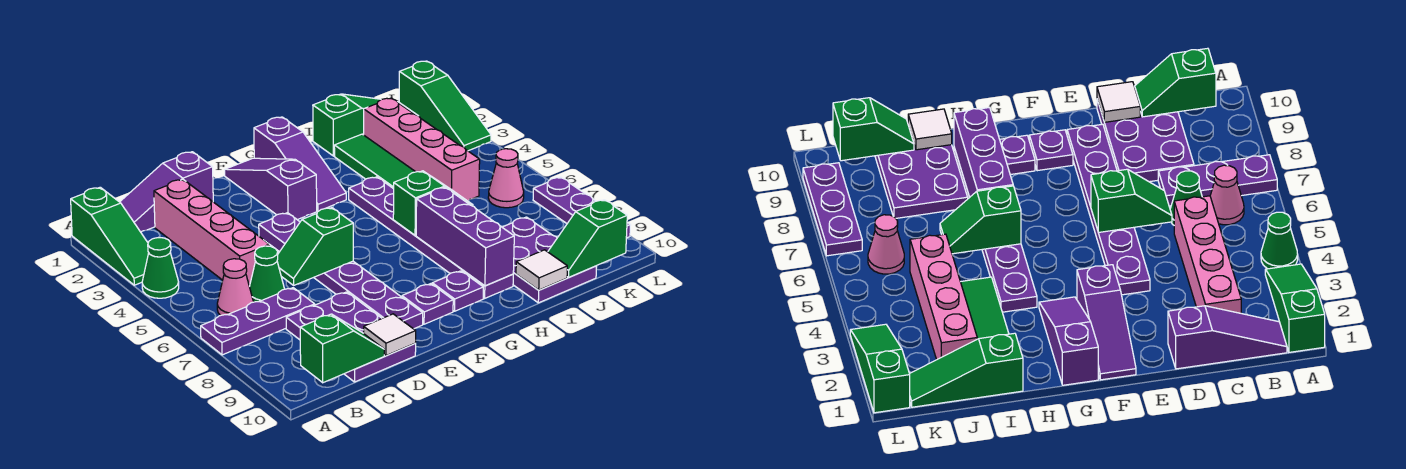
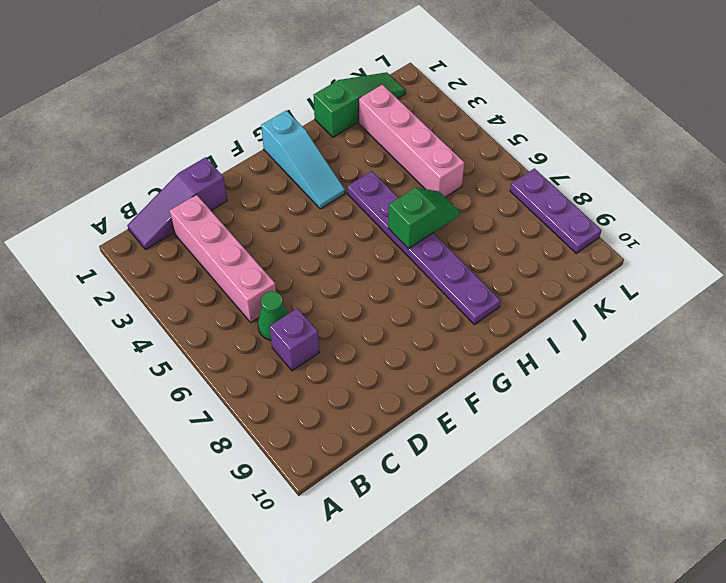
purple 1x1 brick [269,308,319,371] -> purple 1x3 plate [201,288,315,355]
cyan 1x3 slope [261,110,345,209] -> purple 1x3 slope [254,117,346,211]
none -> green 1x3 slope [71,187,149,285]
none -> green 1x1 cone [142,238,179,298]
none -> pink 1x1 cone [217,259,253,316]

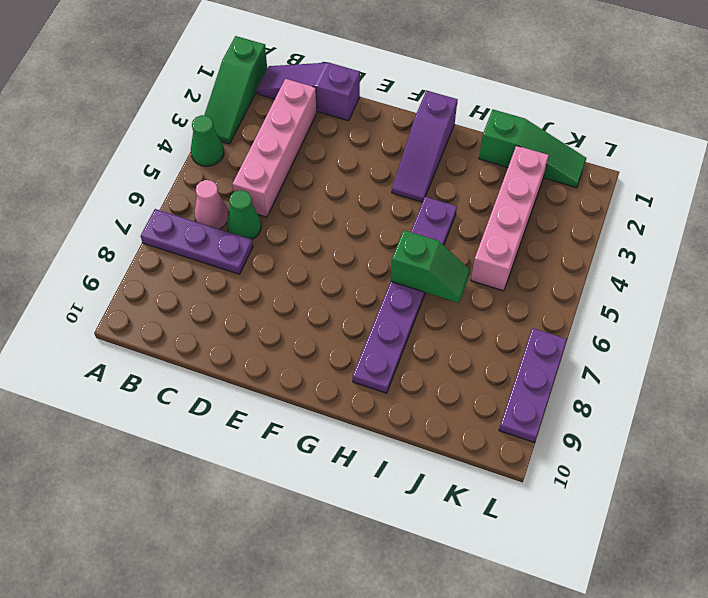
none -> purple 2x3 plate [286,292,416,382]
none -> purple 1x6 plate [259,213,423,329]
none -> purple 1x3 slope [225,158,317,220]

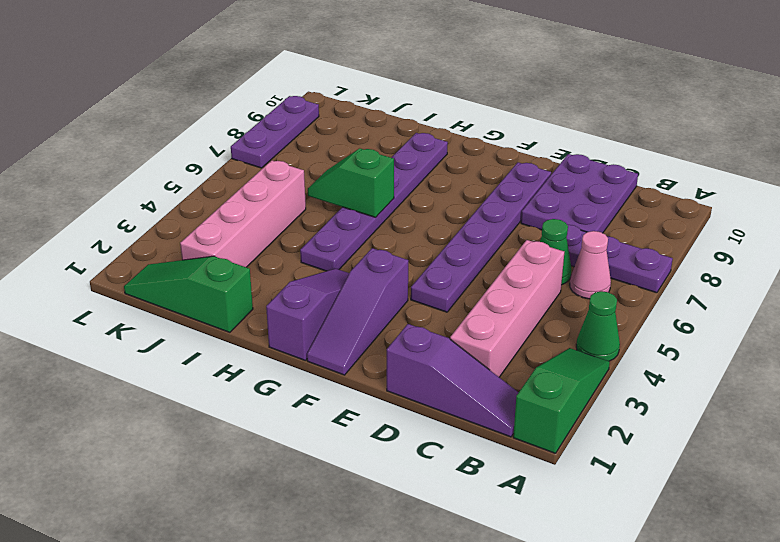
none -> purple 1x1 plate [402,284,453,324]
none -> purple 1x1 plate [432,271,483,311]
none -> green 1x3 tile [334,134,415,189]

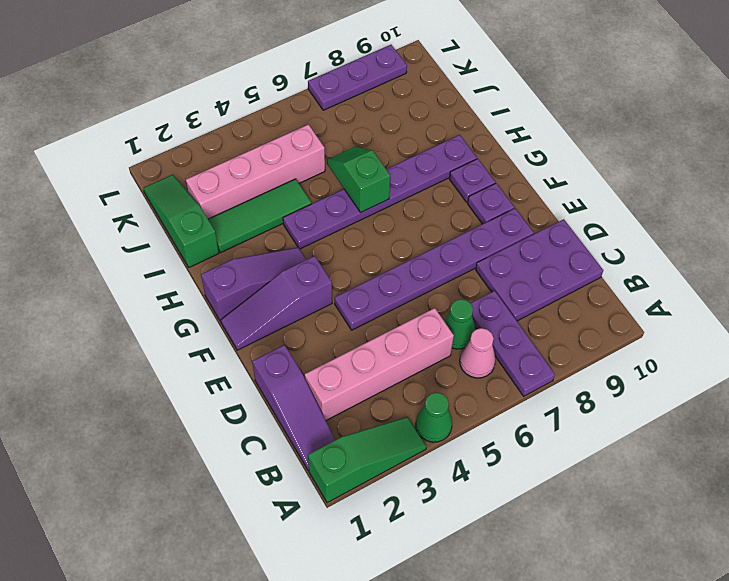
none -> purple 2x3 plate [502,217,597,303]
none -> pink 1x1 cone [488,149,524,208]
none -> green 1x3 slope [399,61,491,151]

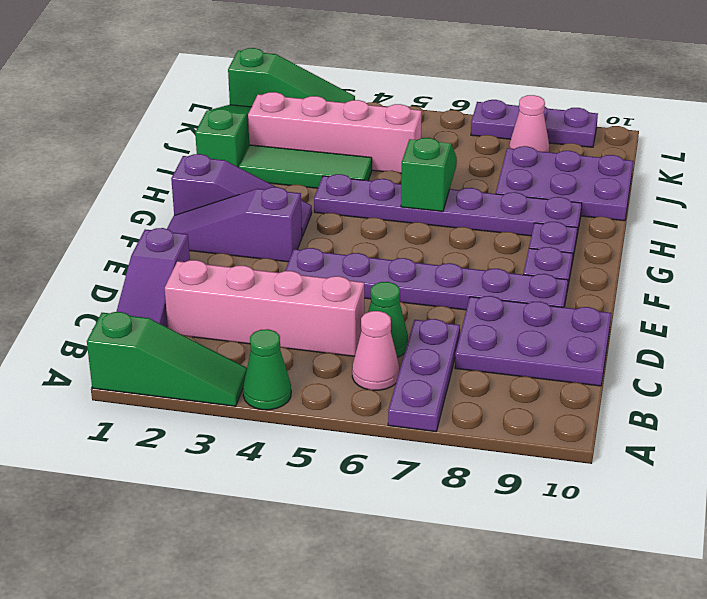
pink 1x1 cone [509,95,549,152] -> pink 1x1 cone moved to [488,149,524,208]
none -> green 1x2 slope [300,314,384,383]
none -> green 1x2 slope [277,208,353,285]
none -> white 1x1 tile [364,314,416,356]

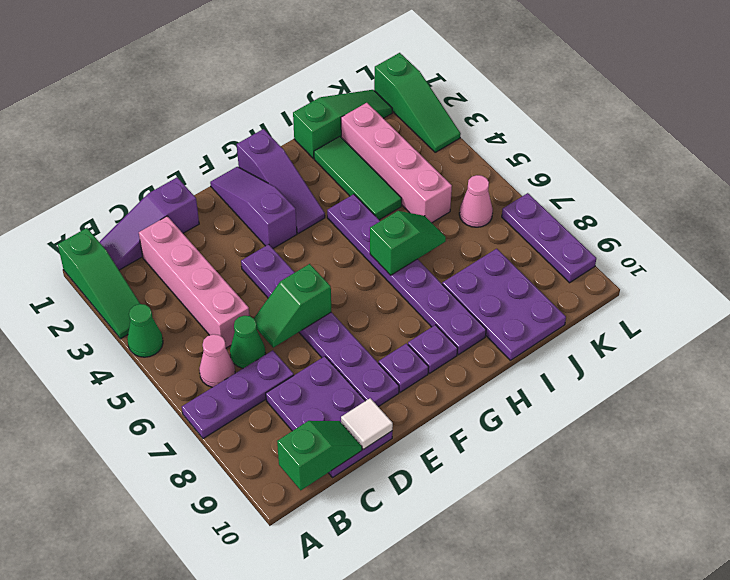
none -> purple 1x3 brick [416,187,514,286]
none -> white 1x1 tile [516,250,567,290]
none -> green 1x2 slope [548,200,627,277]

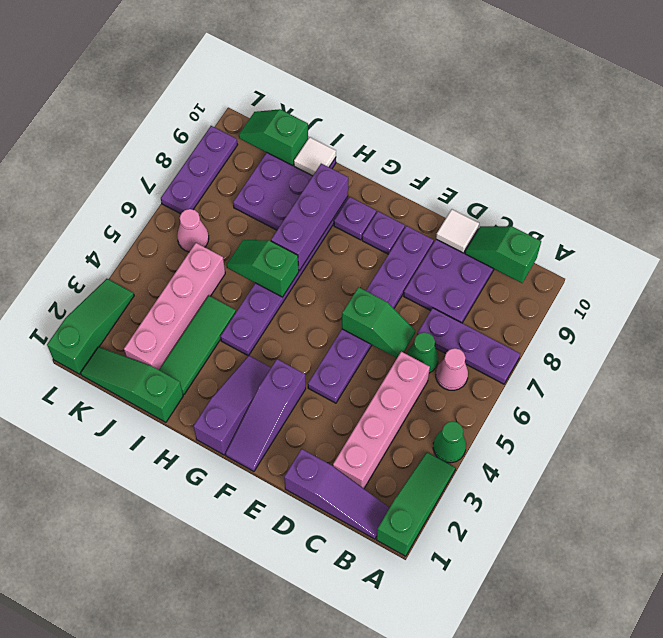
green 1x2 slope [239,109,308,165] -> green 1x2 slope turned to [548,200,627,277]

